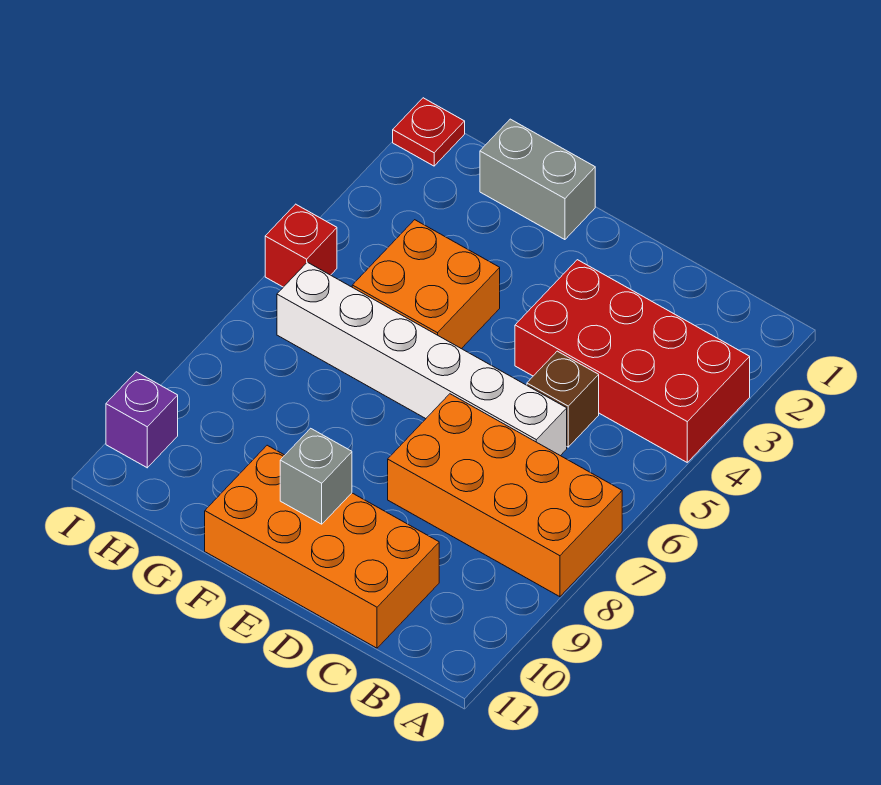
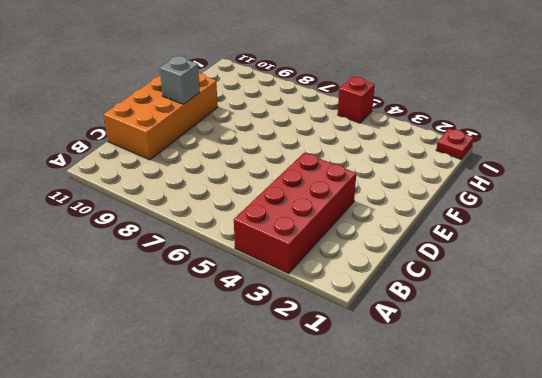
none -> orange 2x4 brick [388,394,622,597]
none -> brown 1x1 brick [527,351,599,447]

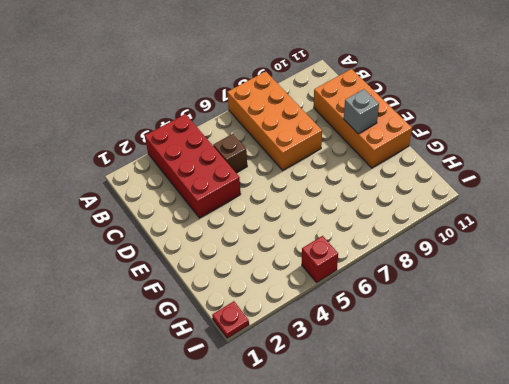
none -> white 1x6 brick [277,262,567,456]
none -> grey 1x2 brick [480,119,595,240]

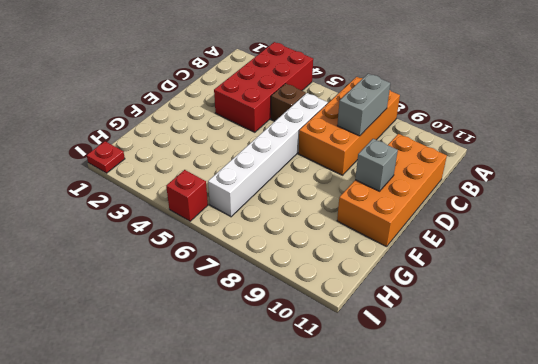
grey 1x2 brick [337,74,390,136] -> grey 1x2 brick moved to [480,119,595,240]
none -> orange 2x2 brick [352,220,500,349]
none -> purple 1x1 brick [106,372,178,468]

